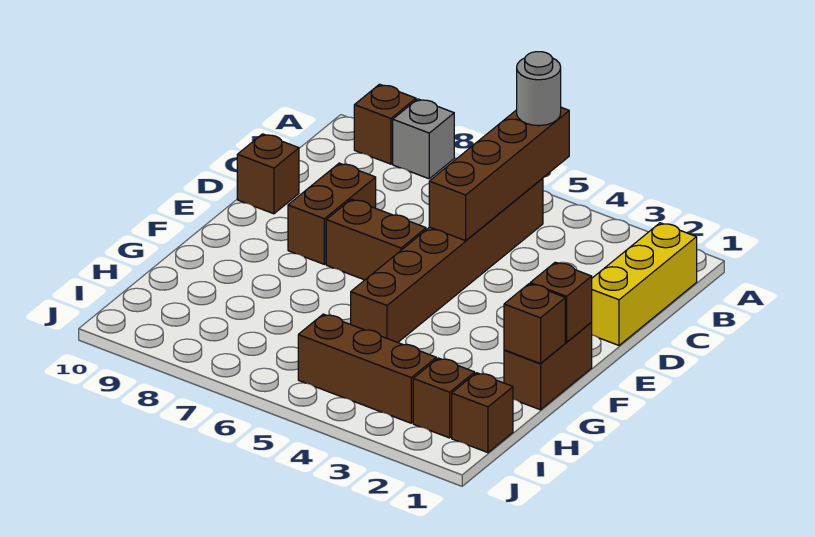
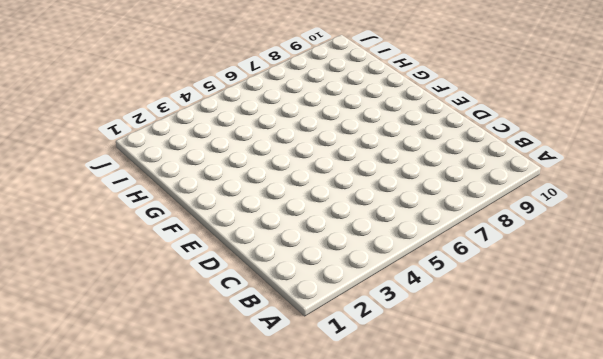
none -> grey 1x1 brick [393,99,454,179]
none -> brown 1x1 brick [354,84,416,164]
none -> yellow 1x3 brick [591,223,697,345]

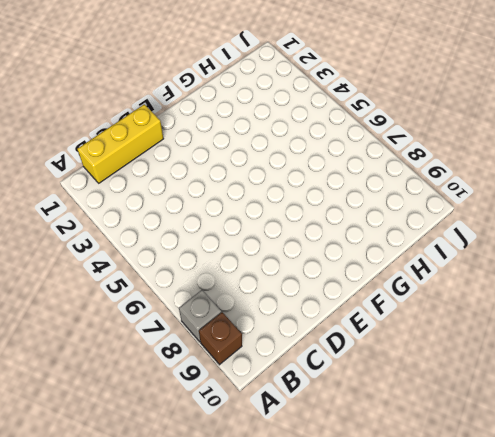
none -> brown 1x6 brick [351,178,543,342]
none -> brown 1x2 brick [288,163,376,264]
none -> brown 1x1 brick [237,134,299,214]

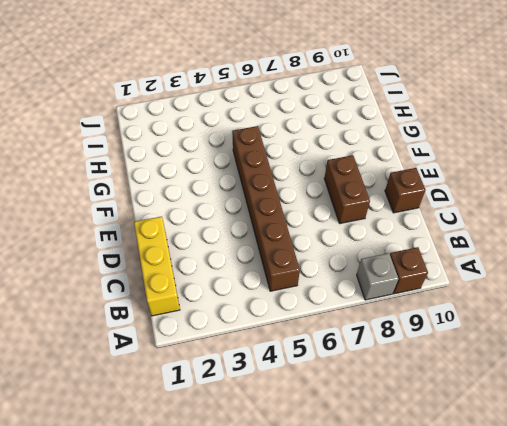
none -> brown 1x2 brick [326,199,426,280]
none -> brown 1x2 brick [504,323,592,410]
none -> brown 1x1 brick [452,373,513,453]

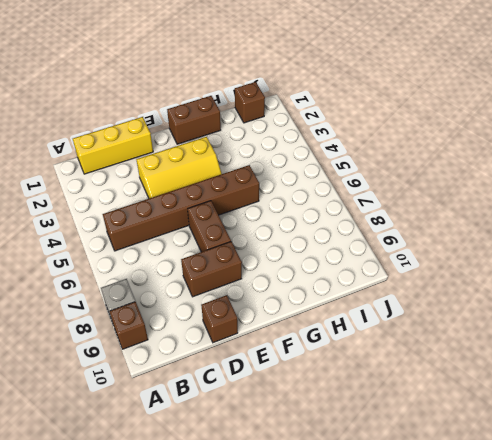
yellow 2x3 slope [136,137,222,198] -> none
none -> brown 1x1 brick [413,358,475,438]
none -> brown 1x3 brick [298,314,436,423]
none -> brown 1x4 brick [429,107,569,241]

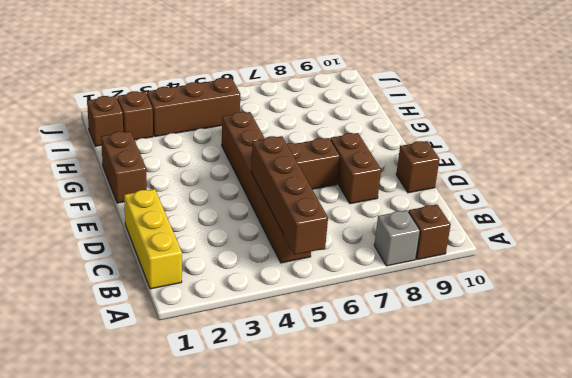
none -> brown 1x1 brick [530,262,592,342]
none -> brown 1x1 brick [504,284,565,364]
none -> grey 1x1 round brick [517,52,561,126]

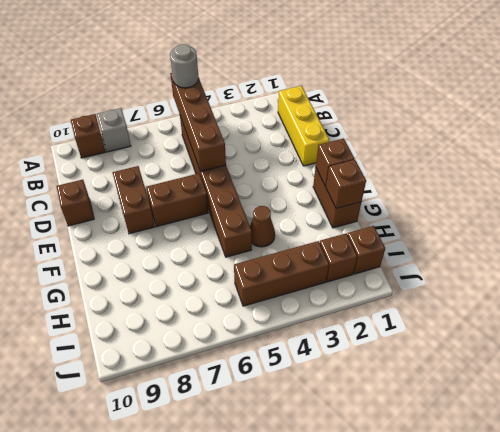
brown 1x1 cone [250,206,275,247] -> none

